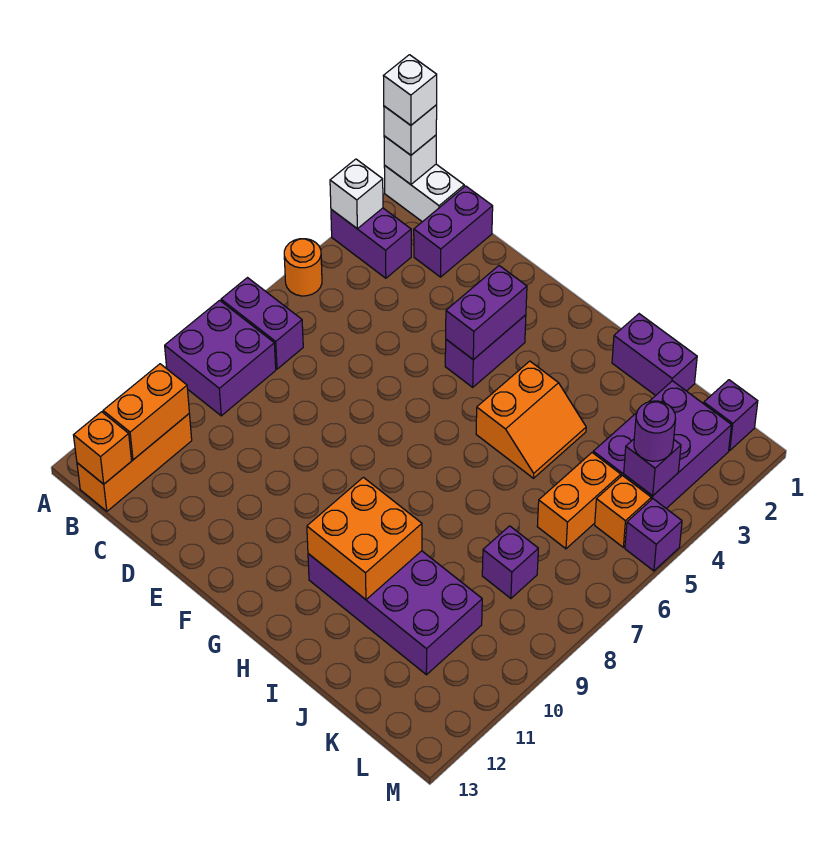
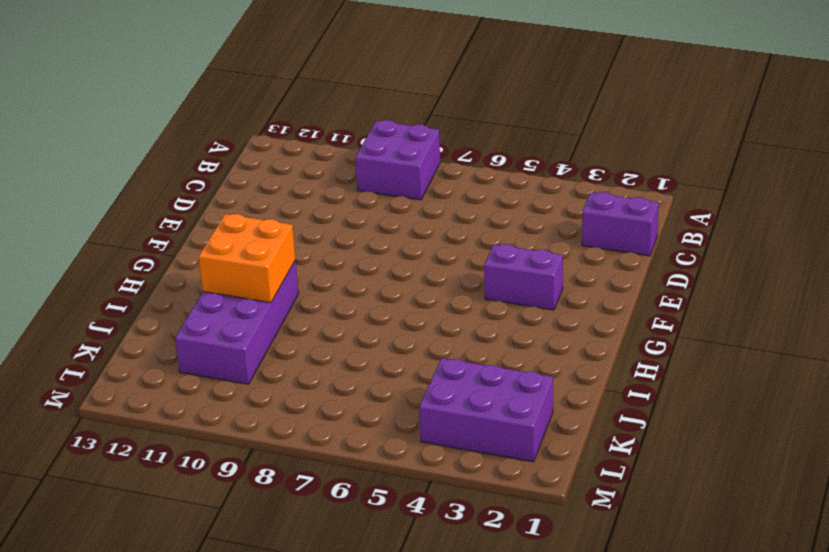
none -> white 1x2 brick [384,164,464,222]
none -> purple 1x2 brick [331,208,411,278]
none -> orange 1x1 round brick [284,239,322,296]

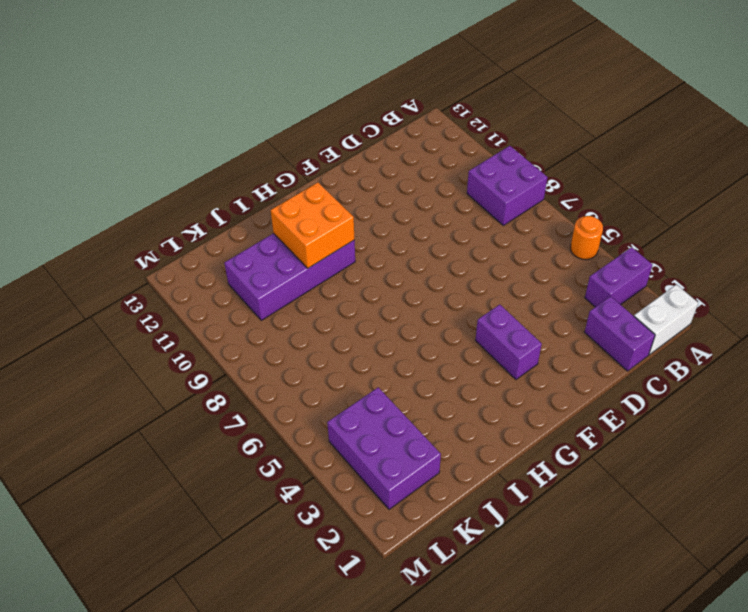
none -> purple 1x2 brick [221,278,303,369]
none -> orange 1x3 brick [77,414,192,511]
none -> orange 2x2 slope [476,361,586,478]

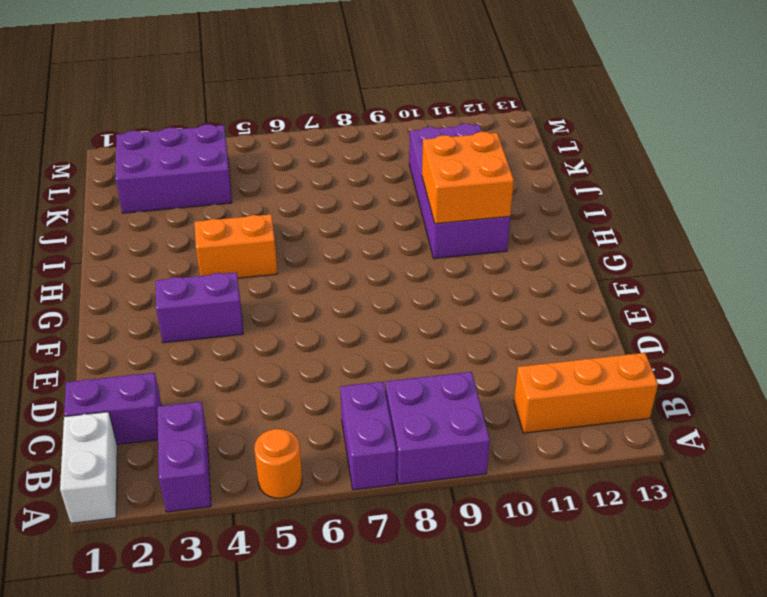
none -> purple 1x2 brick [612,314,697,396]
none -> orange 1x2 brick [537,453,621,549]
none -> purple 1x1 brick [482,526,538,598]

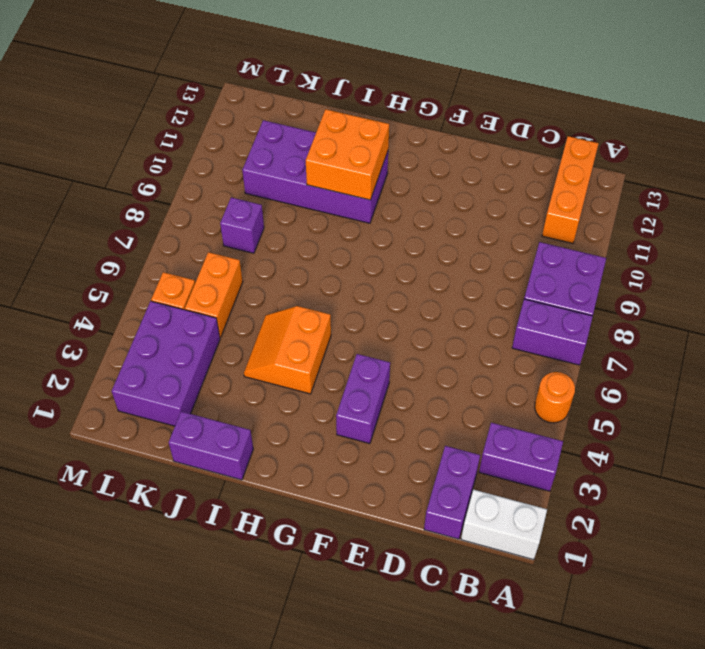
none -> purple 1x1 brick [704,380,758,450]
none -> purple 1x1 brick [625,499,682,571]
none -> white 1x1 brick [384,135,436,184]

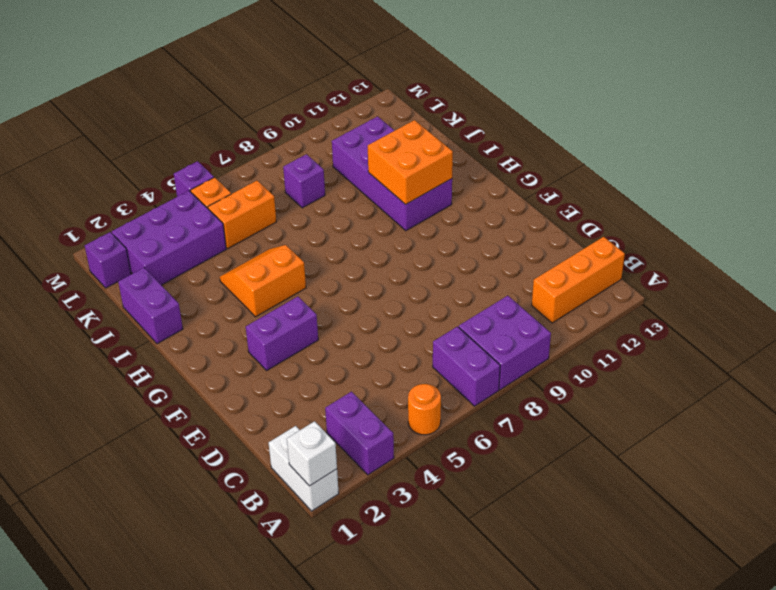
none -> purple 1x2 brick [414,186,493,277]
none -> white 1x1 brick [330,159,383,229]
none -> orange 1x2 brick [103,364,189,460]

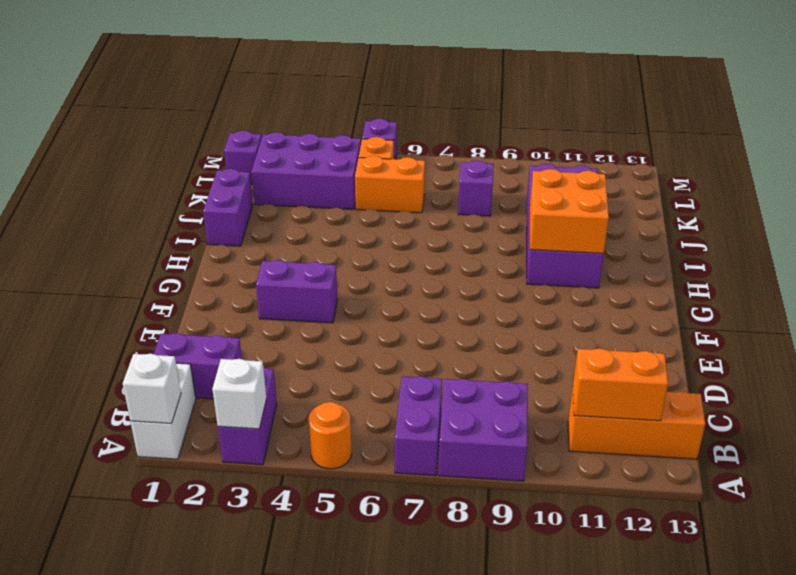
none -> orange 2x2 slope [476,361,586,478]
none -> orange 1x1 brick [74,412,132,484]
none -> purple 1x2 brick [446,266,527,360]

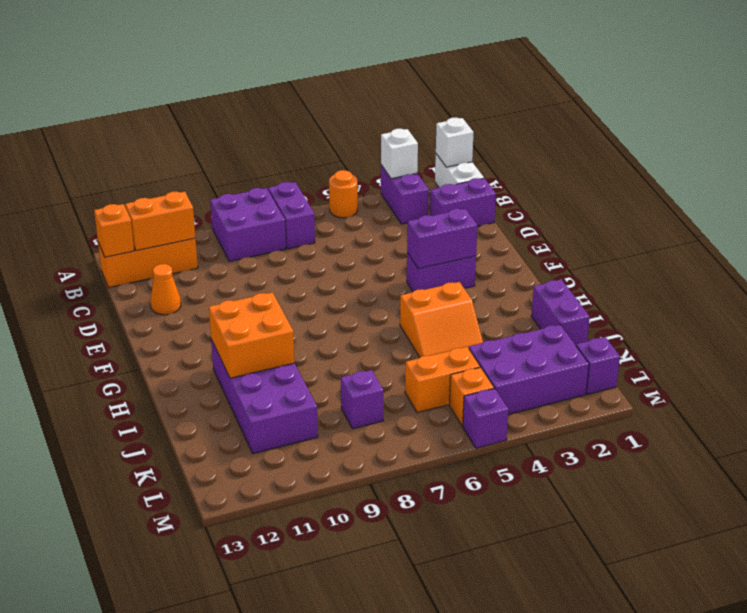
orange 1x1 cone [150,264,181,315] -> none
none -> purple 1x1 brick [624,439,681,496]
none -> white 1x1 brick [384,105,437,155]
none -> purple 1x1 round brick [634,401,676,461]

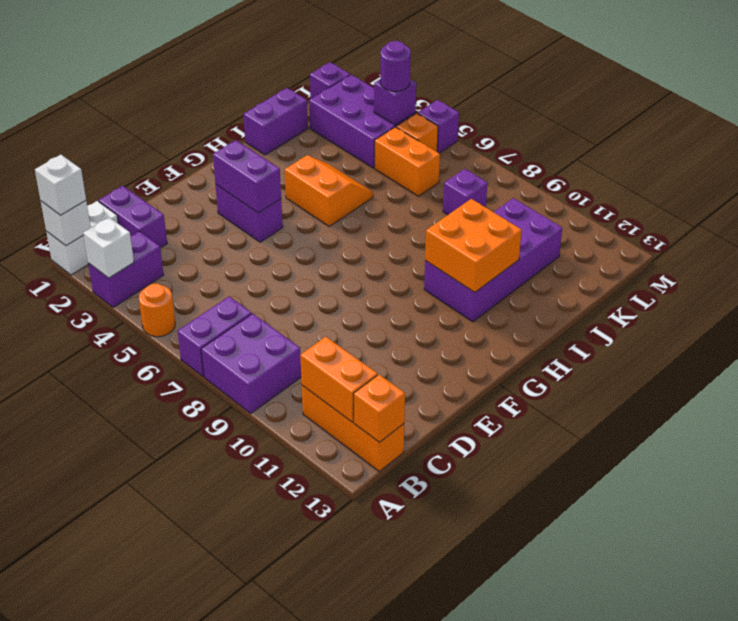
none -> white 1x1 brick [384,55,437,125]

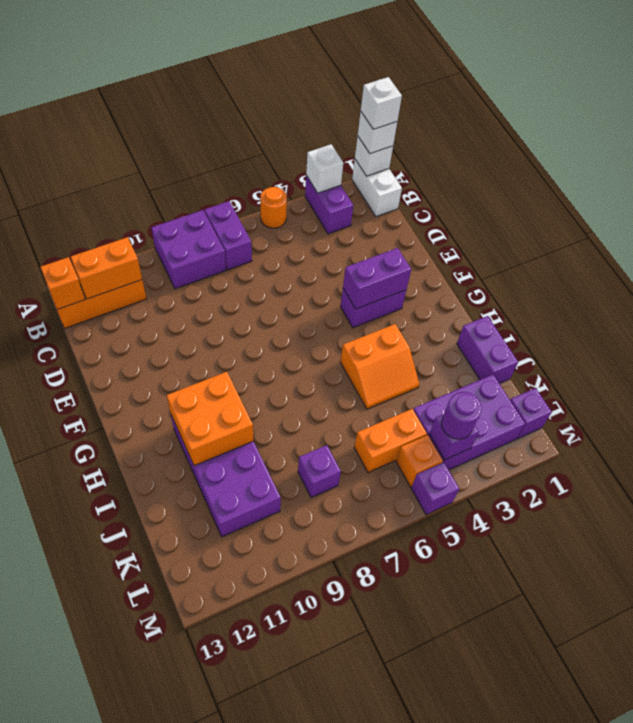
none -> purple 1x2 brick [414,186,493,277]

